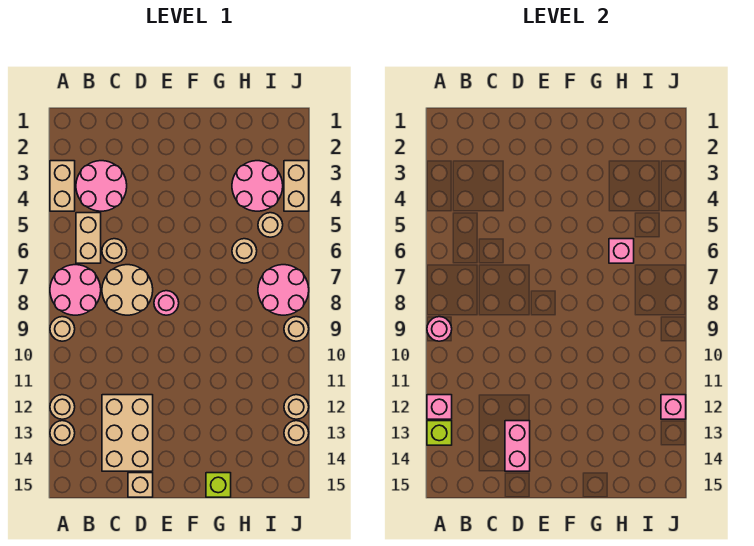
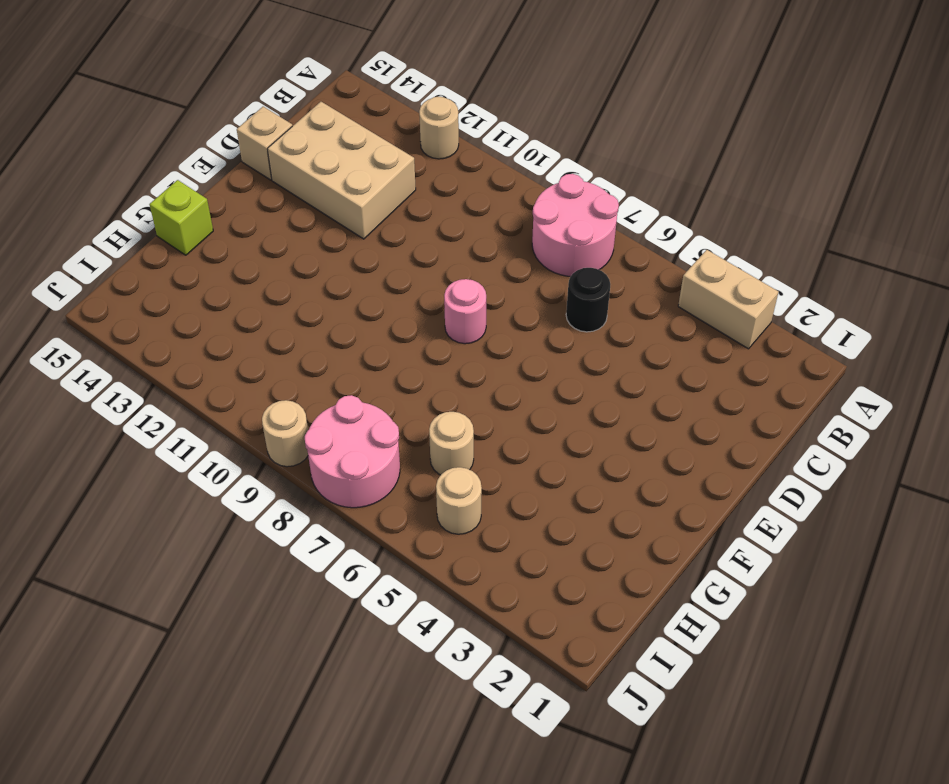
black 1x1 round brick [566,268,610,332] -> tan 1x1 round brick [102,239,127,263]
none -> tan 1x1 round brick [50,317,75,341]
none -> tan 1x1 round brick [50,421,75,445]
none -> pink 2x2 round brick [76,161,127,211]

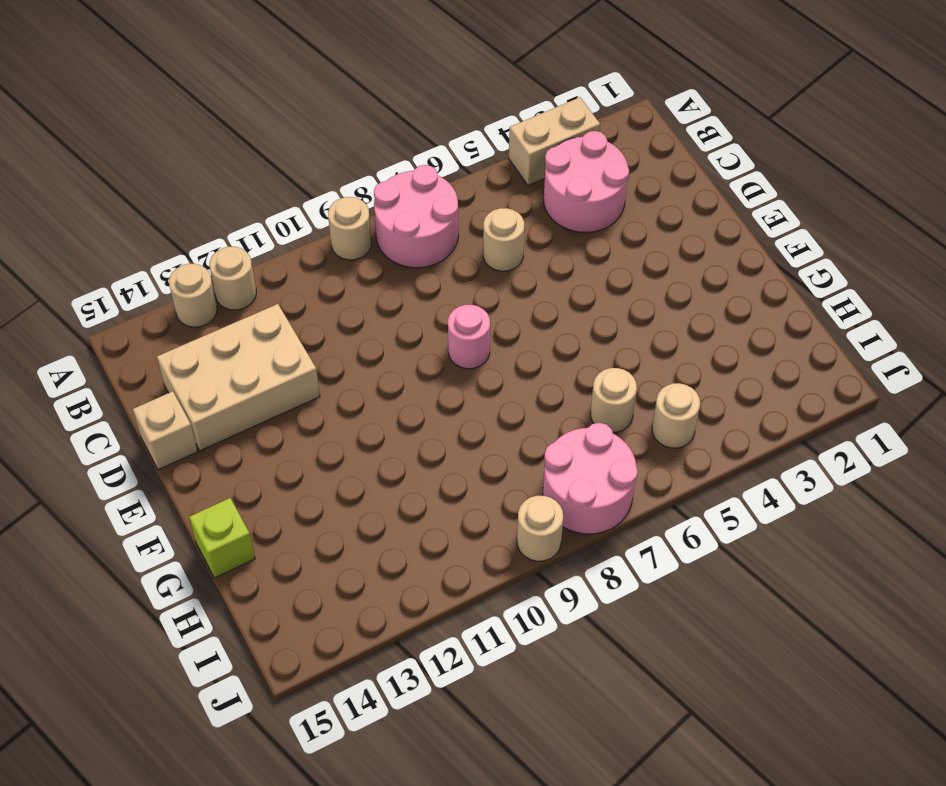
none -> tan 1x2 brick [76,213,101,263]
none -> tan 2x2 round brick [102,265,153,315]
none -> pink 2x2 round brick [232,161,283,211]

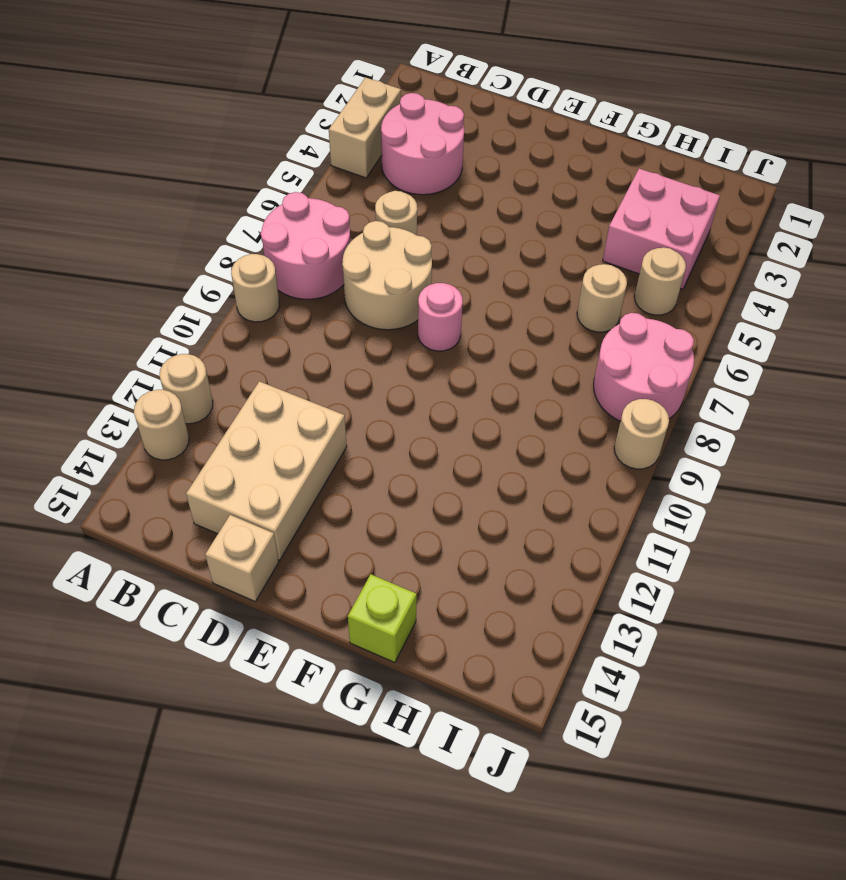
pink 2x2 brick [603,169,720,289] -> pink 2x2 round brick [232,161,283,211]
none -> tan 1x2 brick [76,213,101,263]
none -> tan 1x2 brick [284,161,309,211]
none -> tan 1x1 round brick [284,395,309,419]

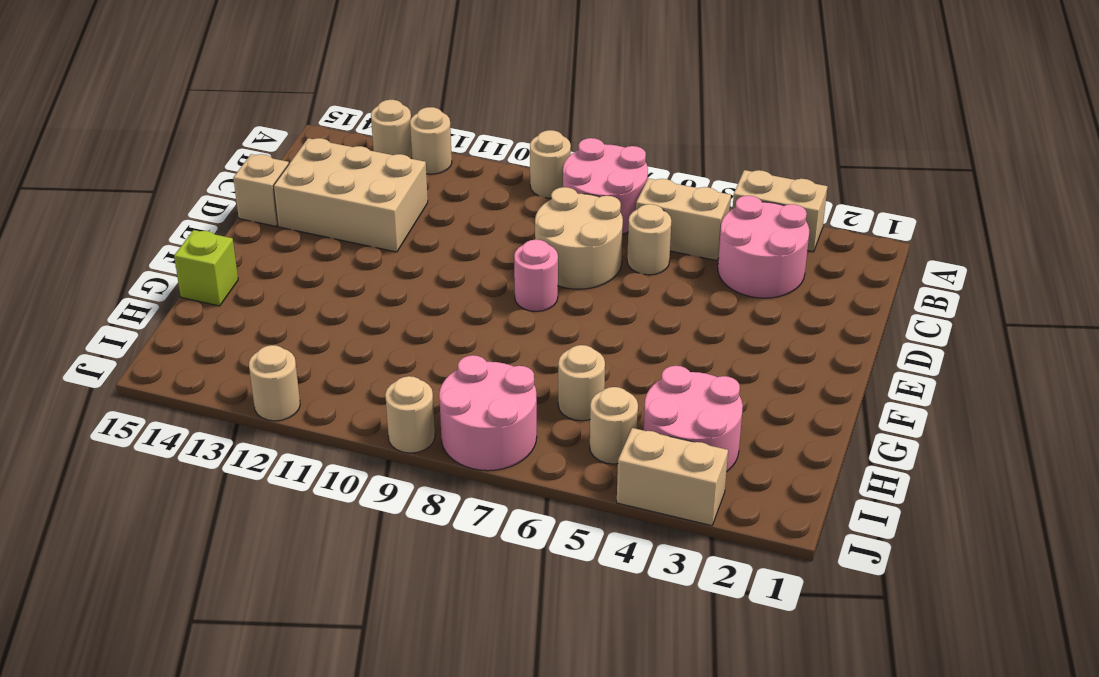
none -> tan 1x1 round brick [284,421,309,445]
none -> pink 1x1 round brick [427,317,452,341]
none -> pink 1x1 brick [427,395,452,419]

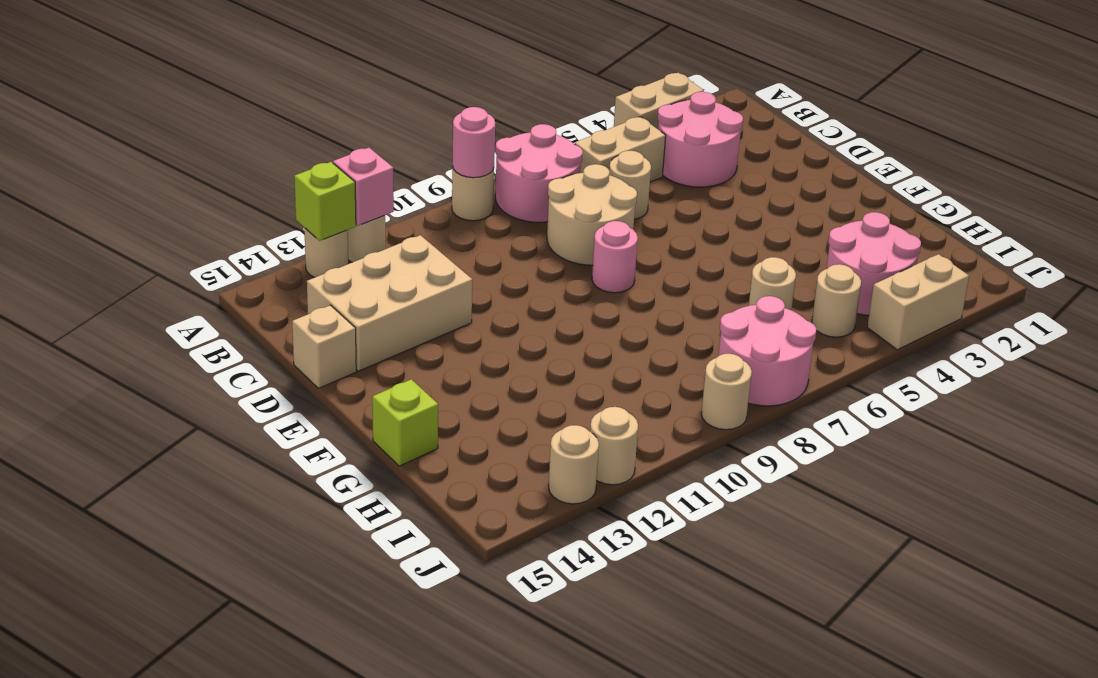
none -> pink 1x2 brick [505,421,530,471]
none -> pink 1x1 brick [609,239,634,263]
none -> pink 1x1 brick [661,395,686,419]

